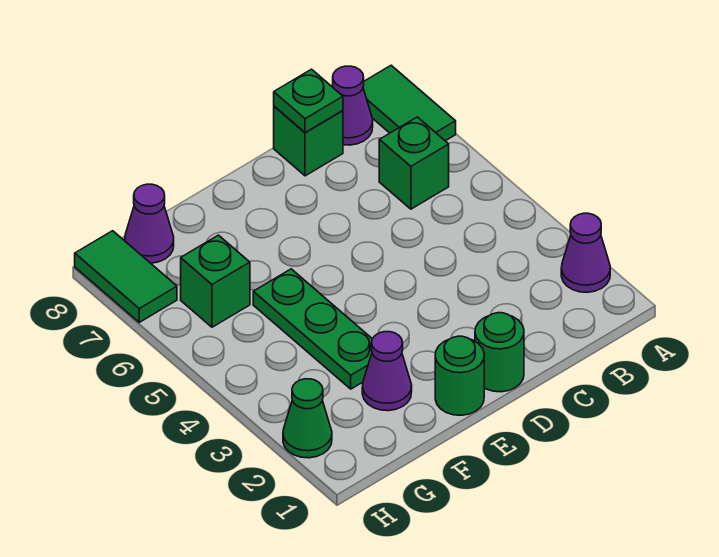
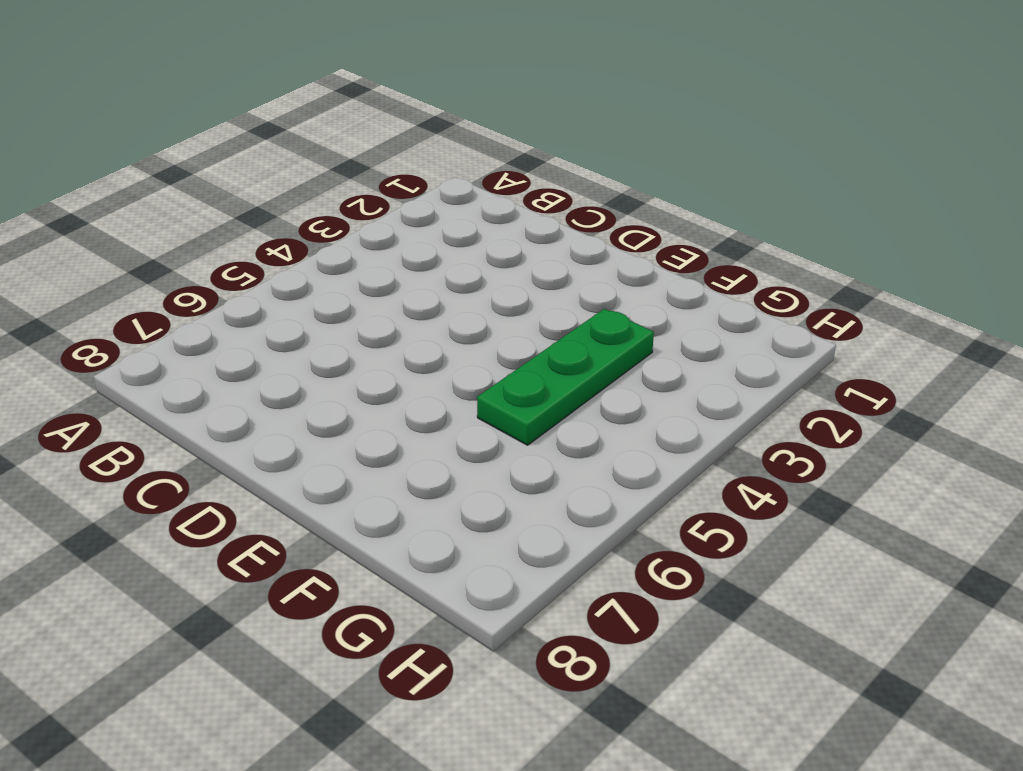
none -> purple 1x1 cone [561,213,610,292]
none -> green 1x2 tile [363,65,456,141]
none -> green 1x1 brick [379,117,449,209]

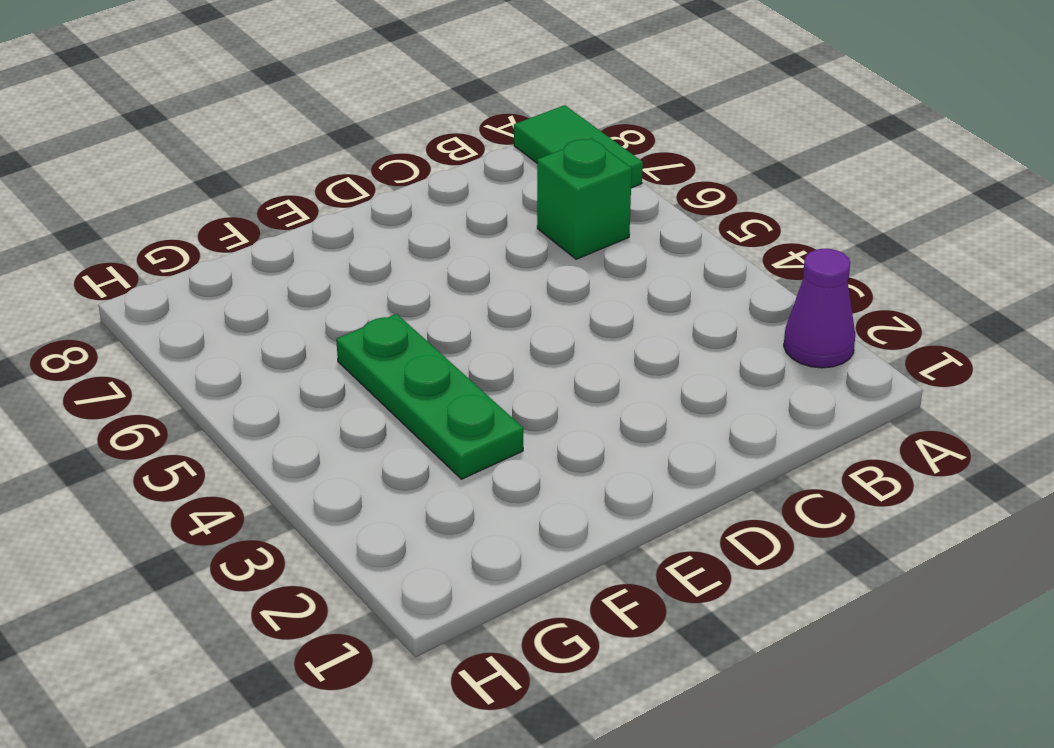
none -> purple 1x1 cone [333,66,373,145]
none -> green 1x1 brick [274,106,343,176]
none -> green 1x1 round brick [475,313,524,392]

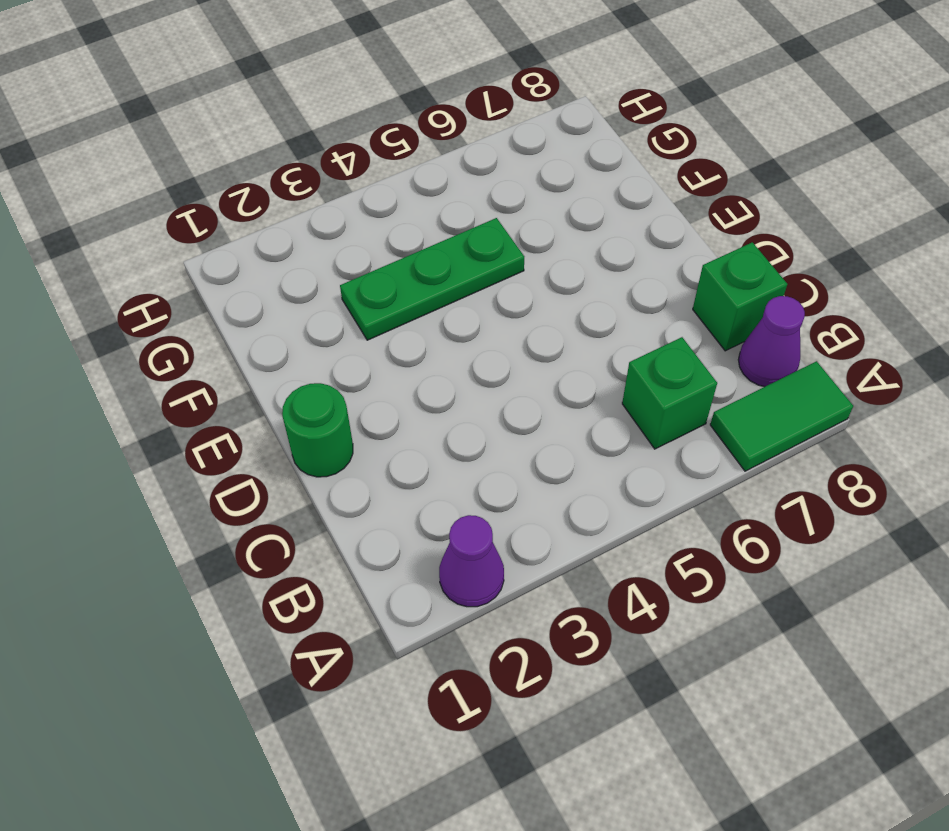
none -> green 1x1 round brick [435,336,484,415]
none -> purple 1x1 cone [362,332,412,411]
none -> green 1x1 brick [181,235,250,327]

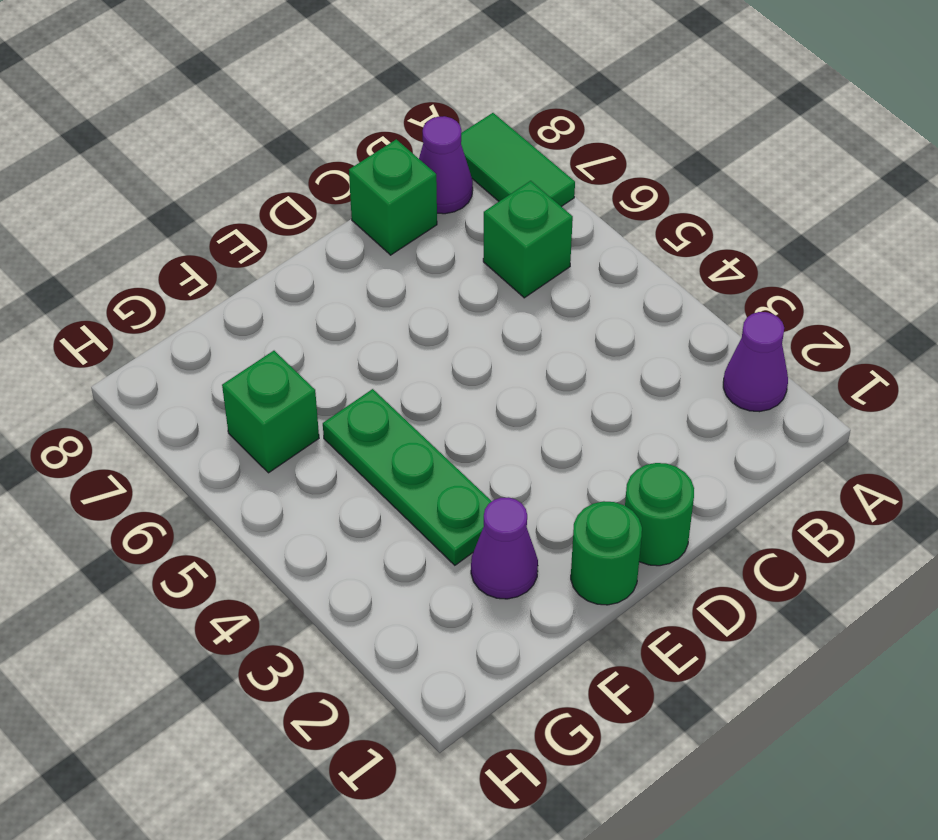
none -> purple 1x1 cone [125,184,174,263]
none -> green 1x1 cone [283,379,332,458]
none -> green 1x2 tile [75,231,177,322]

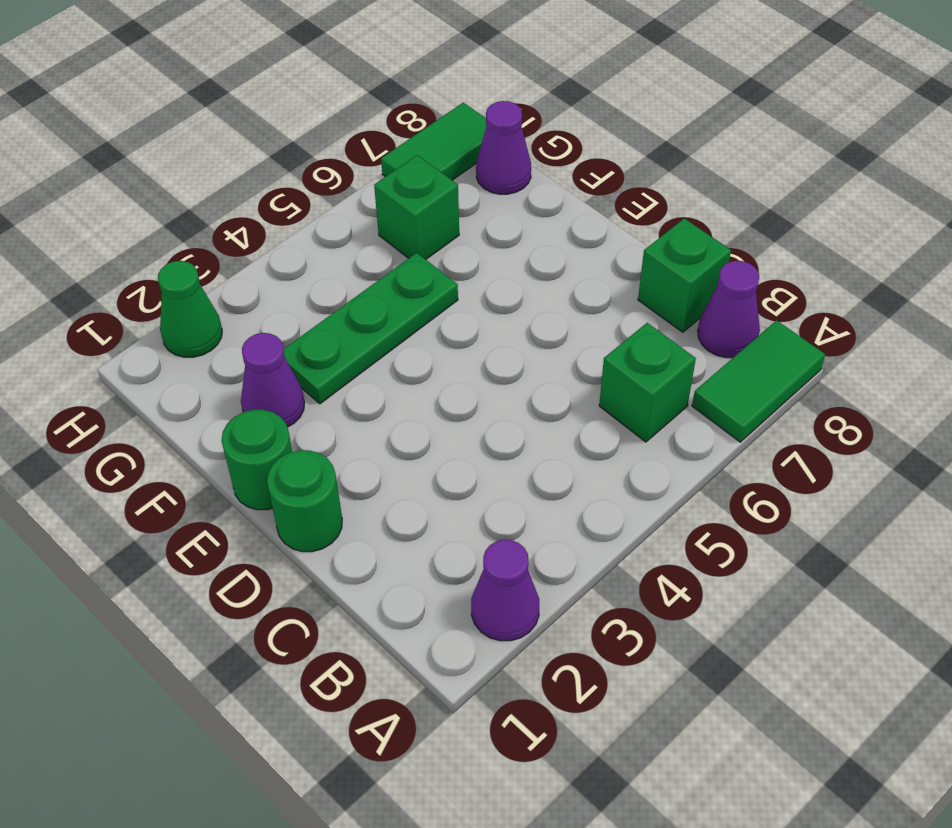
none -> green 1x1 plate [274,69,343,133]

